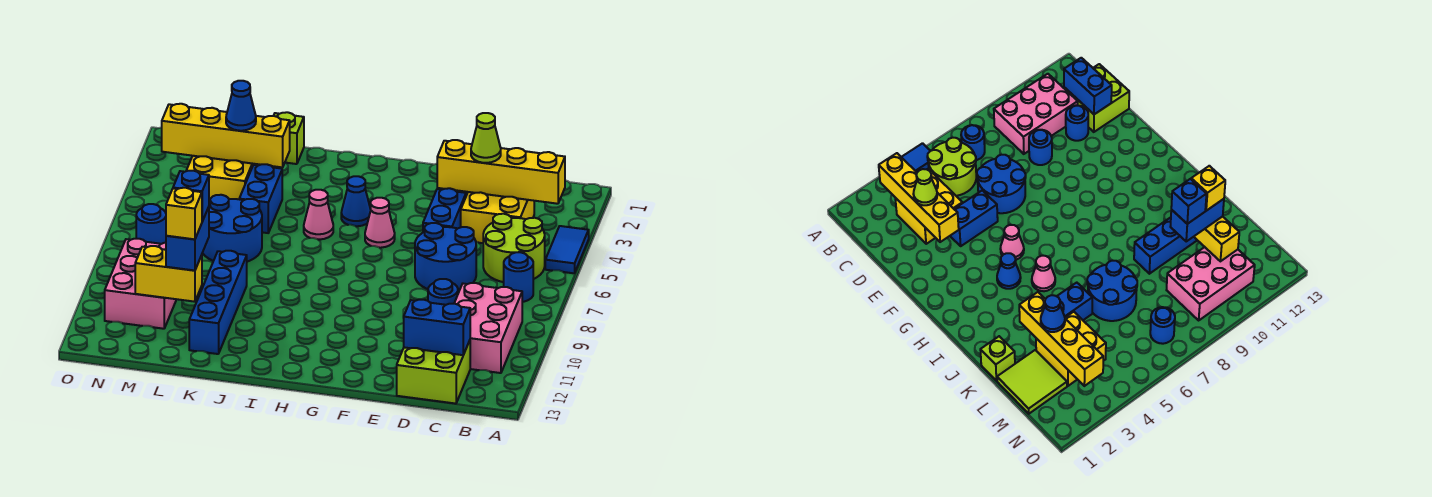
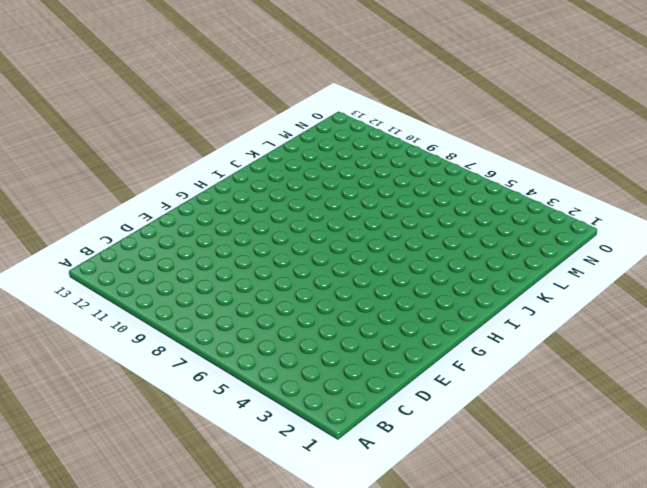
none -> blue 1x2 tile [545,226,589,273]
none -> lime 2x2 round brick [483,214,545,282]
none -> blue 1x1 round brick [504,252,533,302]
none -> pink 2x3 brick [454,283,522,373]

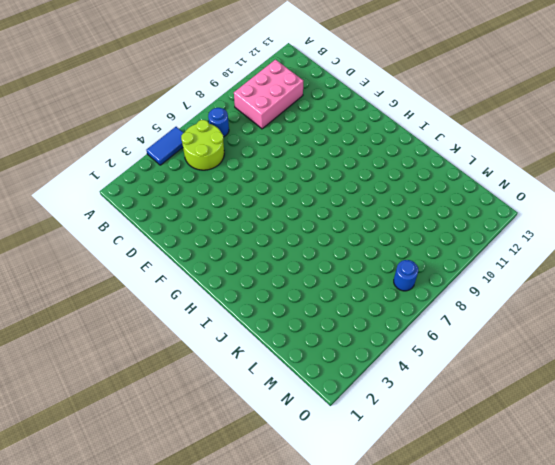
none -> yellow 2x2 brick [461,192,534,243]
none -> lime 2x2 brick [397,340,470,404]
none -> blue 2x2 round brick [415,223,476,291]
none -> blue 1x1 round brick [428,279,458,305]

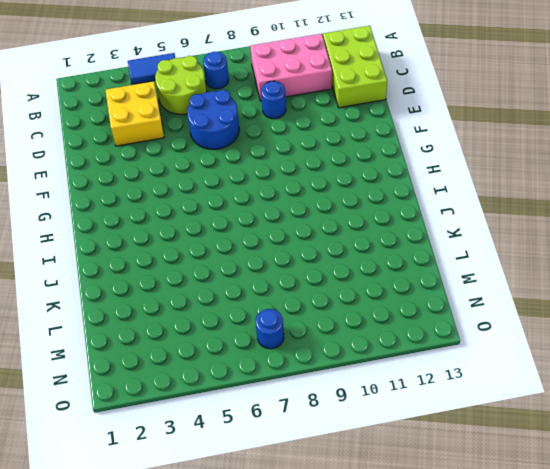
lime 2x3 brick [323,26,387,108] -> lime 2x2 brick [397,340,470,404]
none -> blue 1x1 round brick [1066,105,1088,141]
none -> blue 1x2 brick [423,188,466,232]
none -> pink 1x1 cone [365,198,395,248]
none -> blue 1x1 cone [341,176,371,226]

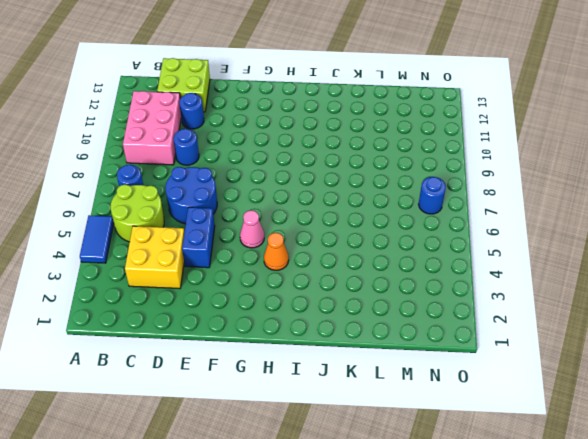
orange 1x1 cone [264,233,289,270] -> blue 1x1 cone [341,176,371,226]
none -> pink 1x1 cone [304,190,333,240]
none -> lime 1x1 brick [274,112,304,164]
none -> blue 1x2 brick [239,164,282,233]
none -> blue 2x2 round brick [203,195,262,262]

